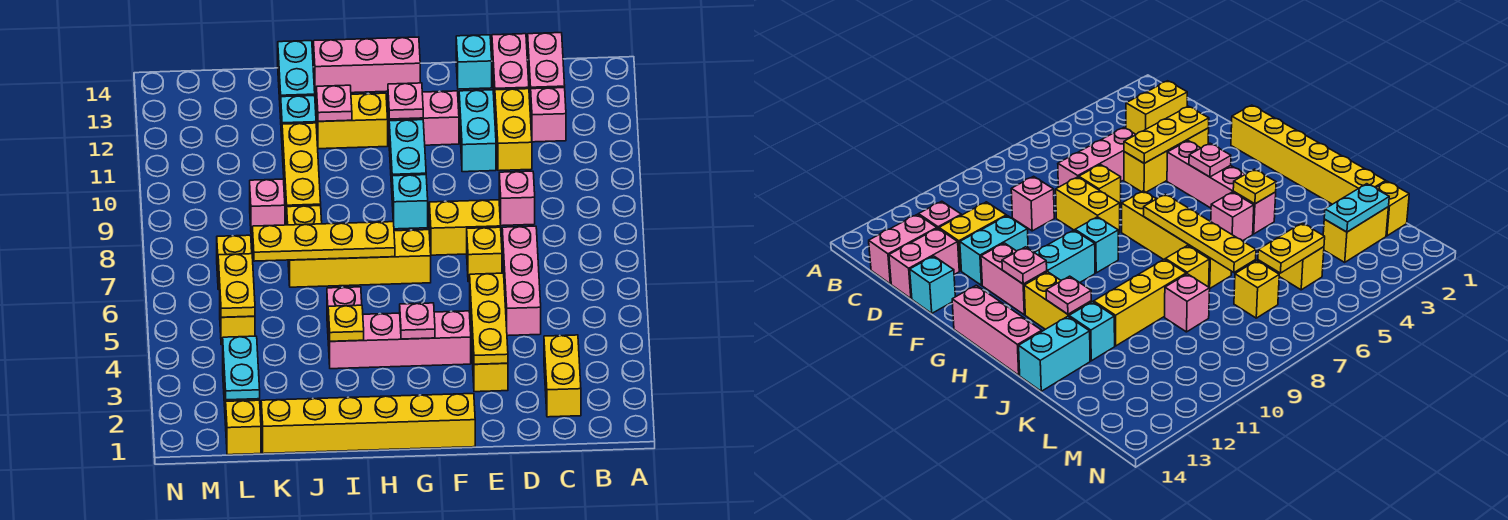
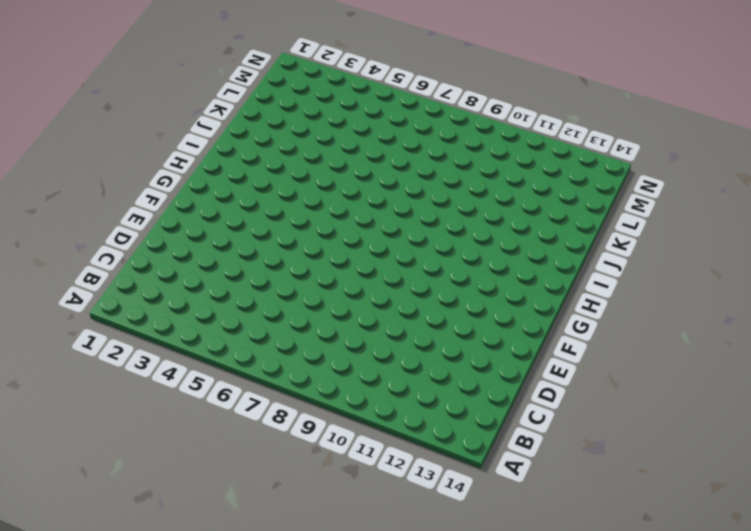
none -> yellow 1x2 brick [544,335,581,417]
none -> pink 1x1 brick [530,88,566,142]
none -> pink 1x2 brick [528,33,565,112]
none -> pink 1x3 brick [502,226,541,336]

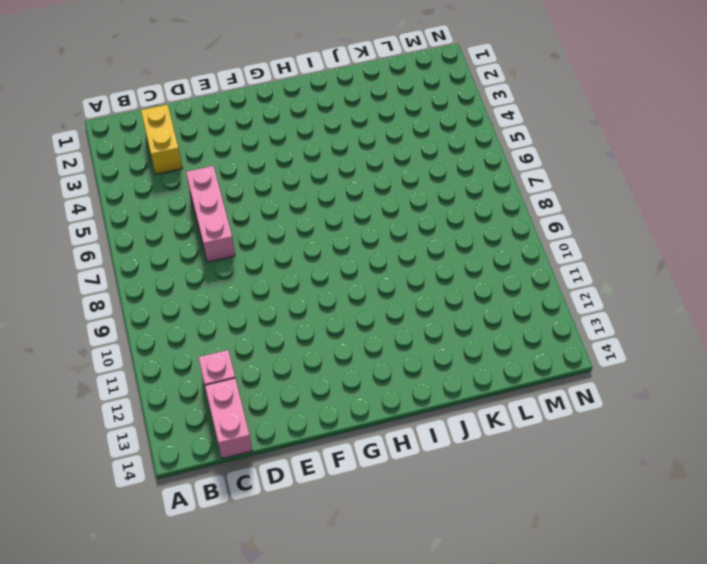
none -> pink 1x1 brick [499,171,535,226]
none -> yellow 1x2 brick [495,89,532,171]
none -> pink 1x2 brick [492,34,529,109]
none -> yellow 1x3 brick [470,299,508,392]

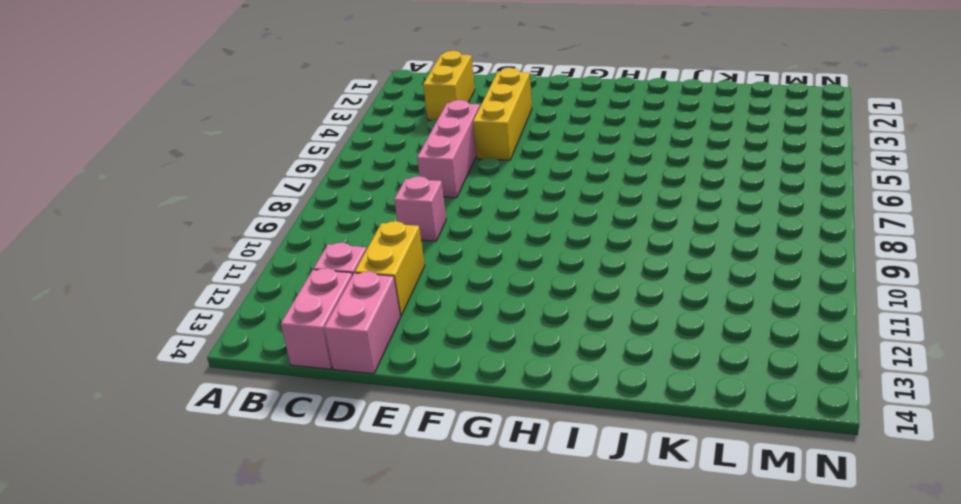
none -> yellow 1x1 brick [467,227,502,282]
none -> yellow 1x2 brick [429,200,501,255]
none -> cyan 1x2 brick [459,90,496,172]
none -> cyan 1x1 brick [456,35,492,89]

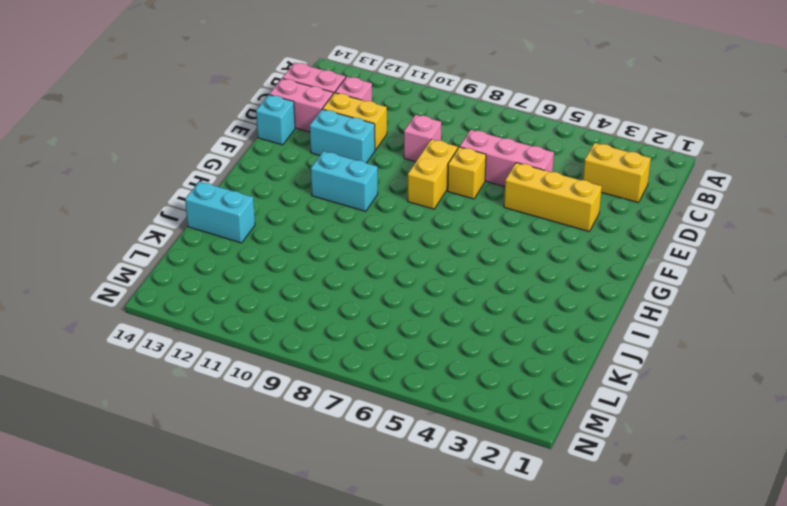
none -> yellow 1x6 brick [261,394,475,454]
none -> pink 1x4 brick [328,311,471,369]
none -> pink 1x2 brick [388,91,459,145]
none -> yellow 1x4 brick [288,230,431,287]

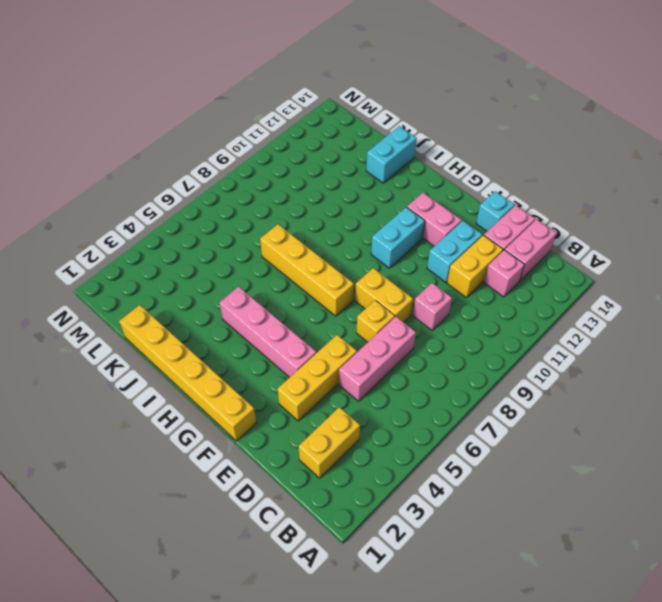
none -> cyan 1x1 brick [392,175,428,229]
none -> pink 1x3 brick [314,37,420,94]
none -> yellow 1x2 brick [316,93,388,149]
none -> pink 1x1 brick [327,287,362,327]

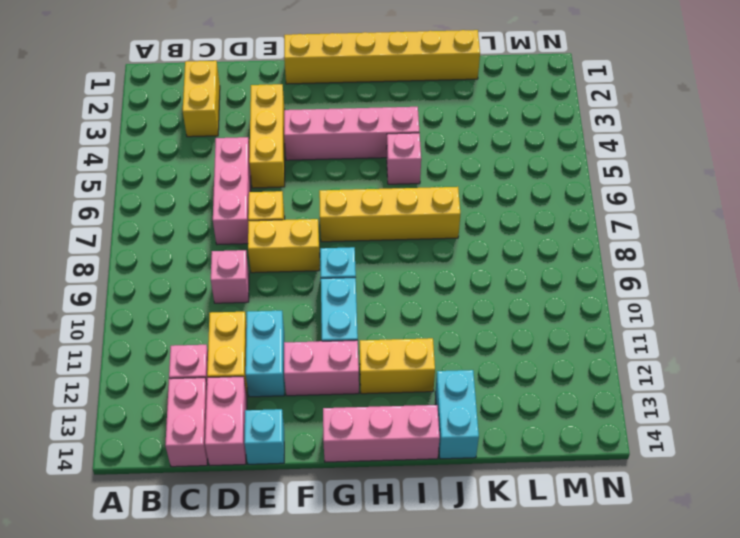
none -> yellow 1x1 brick [287,206,322,225]
none -> yellow 1x3 brick [282,123,321,225]
none -> cyan 1x1 brick [281,96,316,137]
none -> pink 1x1 brick [250,179,285,234]

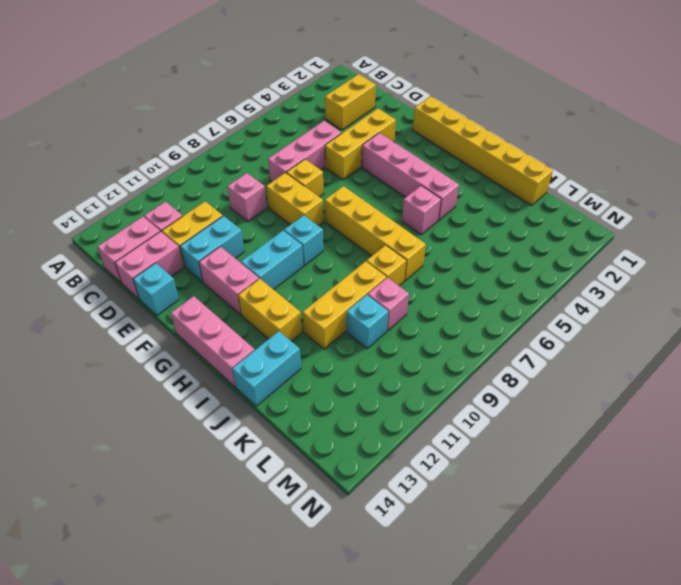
cyan 1x1 brick [346,295,388,349] -> cyan 1x1 brick moved to [281,96,316,137]
none -> yellow 1x1 brick [226,400,261,455]
none -> yellow 1x2 brick [1323,207,1388,262]
none -> yellow 1x1 brick [220,305,255,345]
none -> yellow 1x1 brick [217,235,252,290]

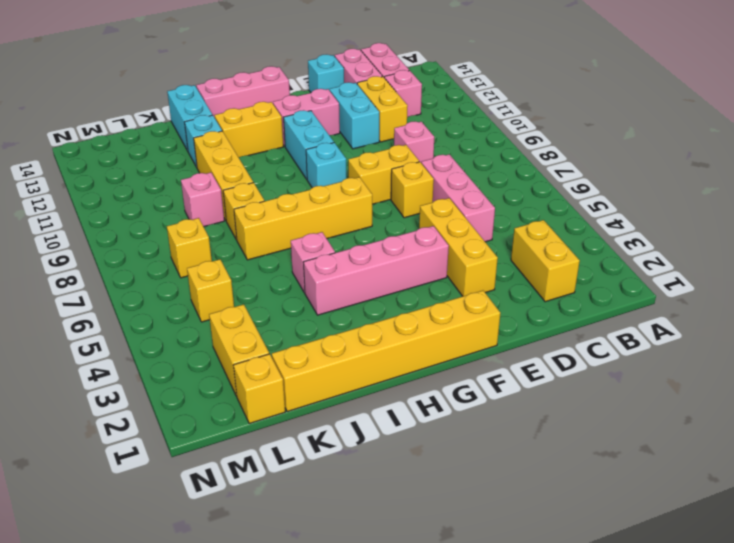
none -> yellow 1x3 plate [470,273,508,364]
none -> pink 1x1 plate [400,303,435,339]
none -> pink 1x1 plate [388,83,423,119]
none -> yellow 1x4 plate [252,222,395,261]

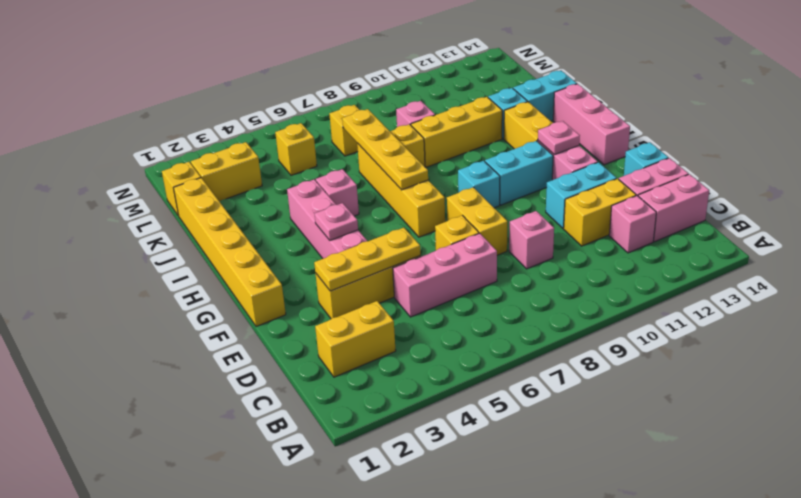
none -> yellow 1x1 plate [328,305,364,341]
none -> pink 1x1 plate [316,85,352,121]
none -> cyan 1x2 plate [223,336,260,400]
none -> yellow 1x2 plate [218,254,255,317]

